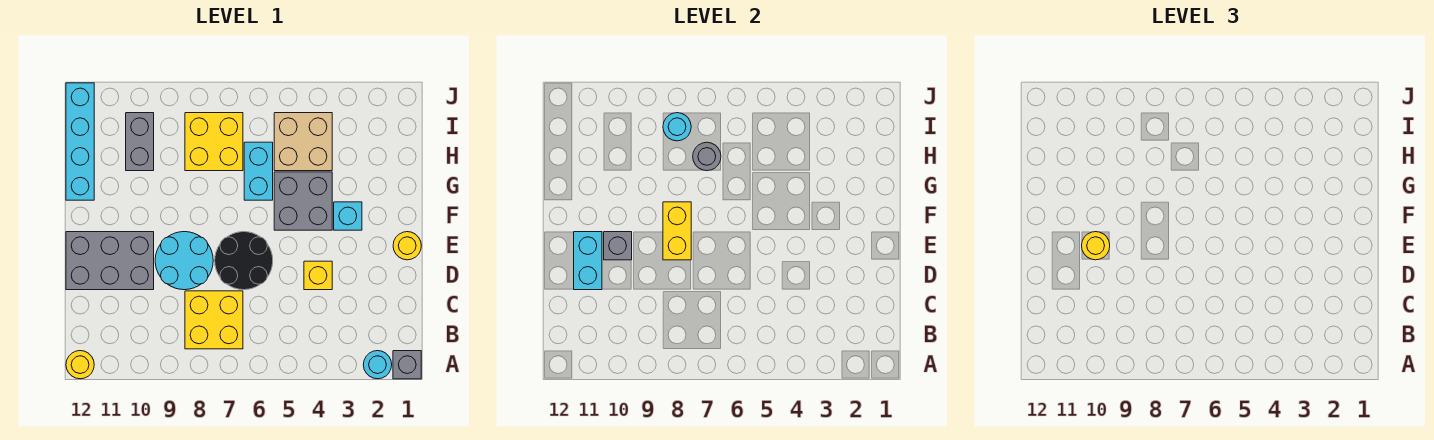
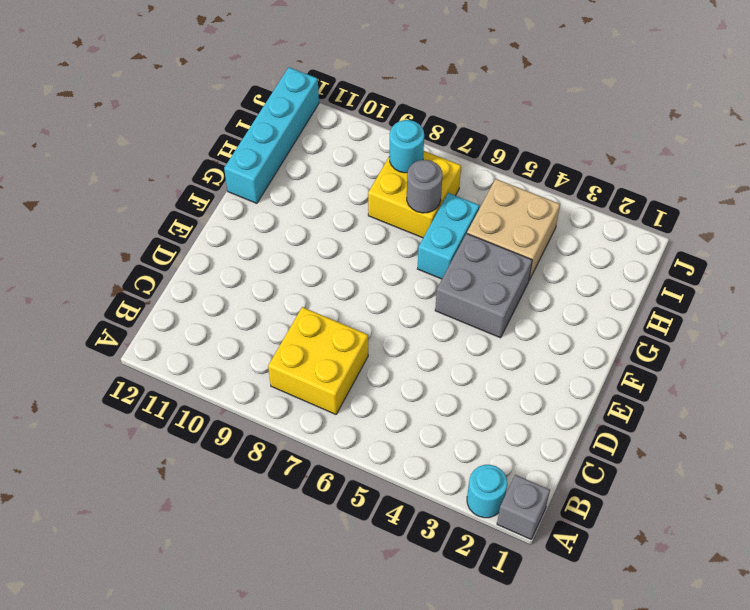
none -> yellow 1x1 round brick [66,351,94,379]
none -> yellow 1x1 brick [304,261,332,290]
none -> black 2x2 round brick [215,232,273,290]

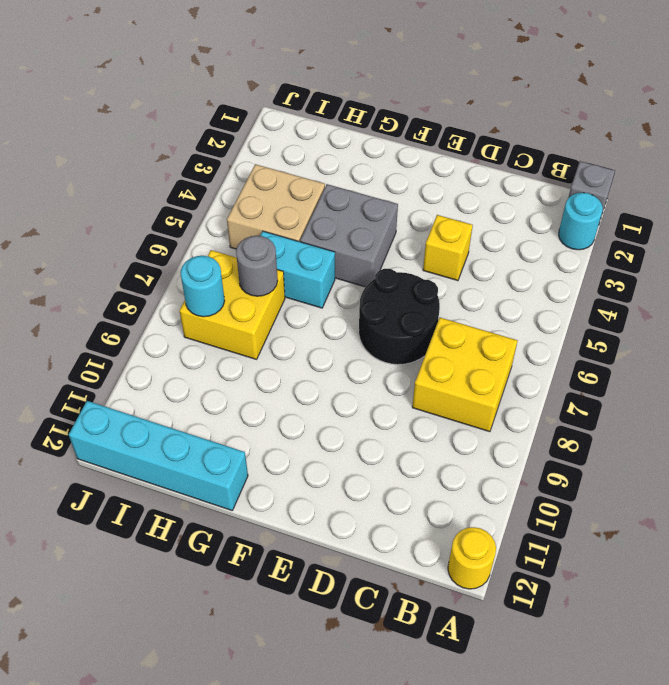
none -> cyan 2x2 round brick [155,232,213,290]
none -> grey 2x3 brick [66,232,154,290]
none -> yellow 1x1 round brick [393,232,421,260]

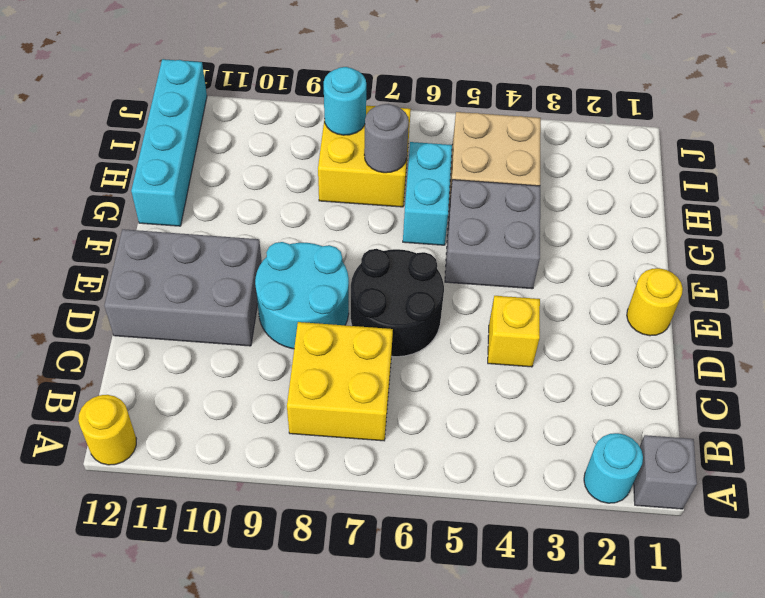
none -> cyan 1x1 brick [334,202,362,230]
none -> grey 1x2 brick [126,113,154,171]
none -> cyan 1x2 brick [574,232,602,290]

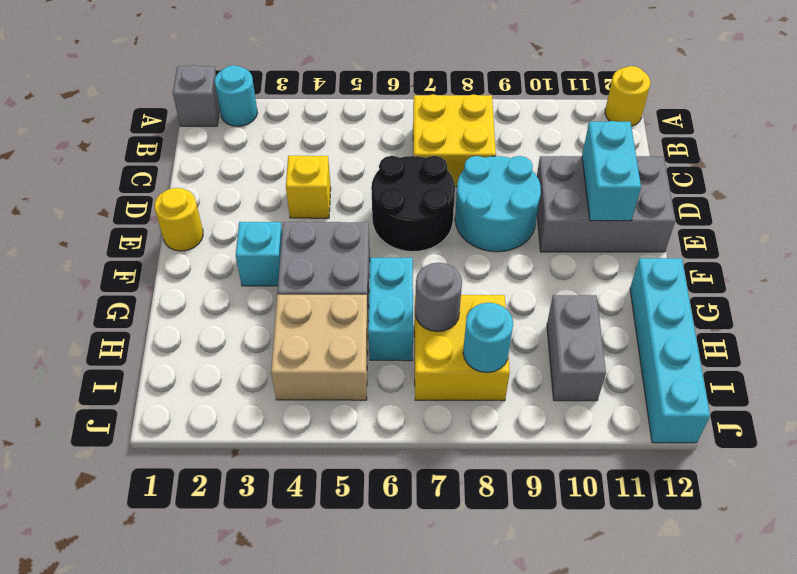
none -> yellow 1x2 brick [663,202,691,260]
none -> grey 1x1 brick [604,232,632,260]
none -> yellow 1x1 round brick [1082,232,1110,260]

